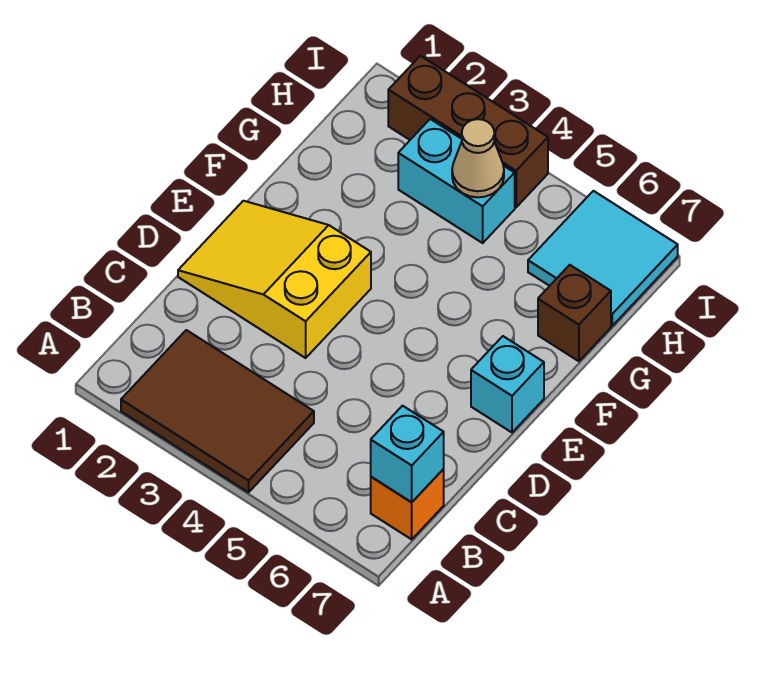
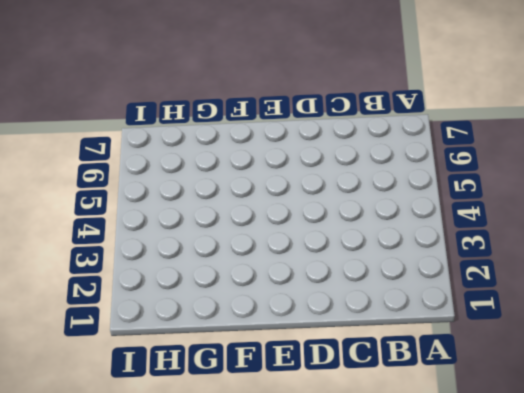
none -> brown 2x3 tile [121,330,314,492]
none -> orange 1x1 brick [371,469,444,539]

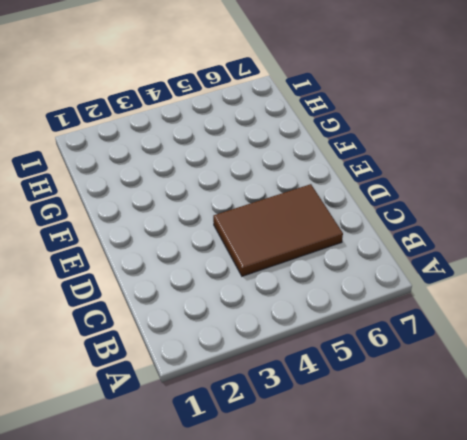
brown 2x3 tile [213,184,343,276] -> brown 2x3 tile moved to [121,330,314,492]
none -> orange 1x1 brick [371,469,444,539]
none -> yellow 2x3 slope [178,201,371,358]

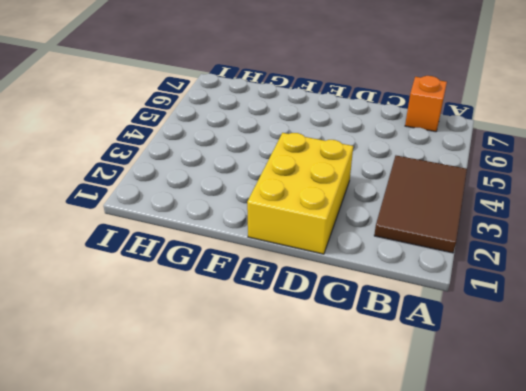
yellow 2x3 brick [247,133,353,254] -> yellow 2x3 slope [178,201,371,358]
none -> cyan 1x1 brick [471,336,544,432]
none -> brown 1x1 brick [538,265,611,361]

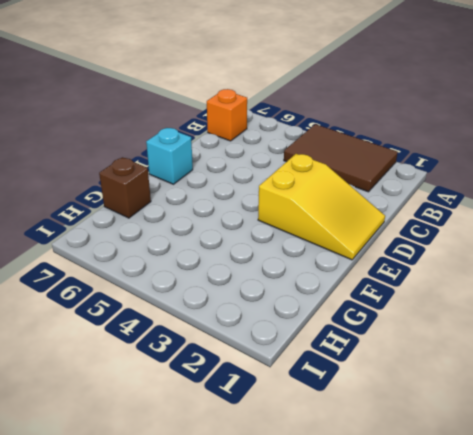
none -> cyan 1x2 brick [398,119,515,243]
none -> cyan 2x2 tile [528,191,678,326]

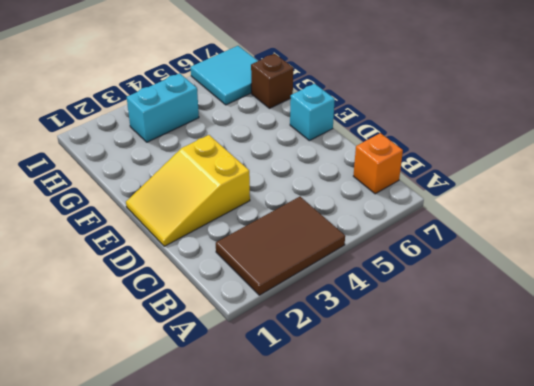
none -> brown 1x3 brick [388,56,548,207]
none -> cyan 1x1 brick [371,406,444,502]

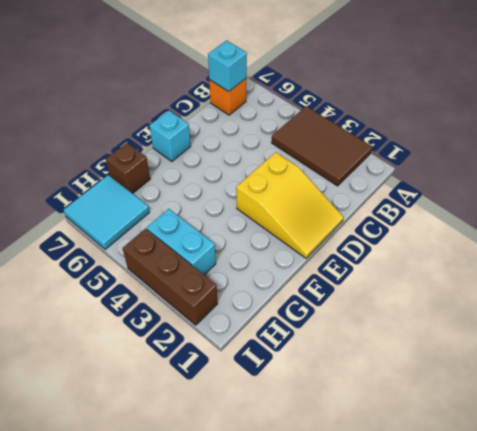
none -> tan 1x1 cone [452,119,504,197]

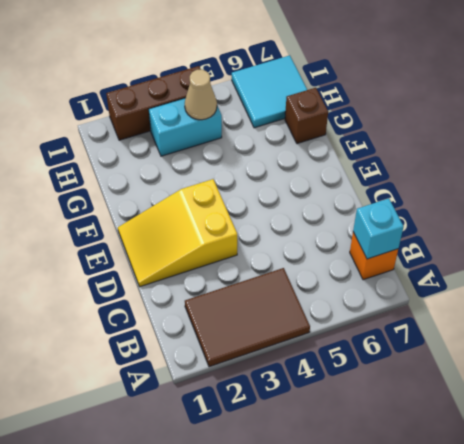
none -> cyan 1x1 brick [471,336,544,432]

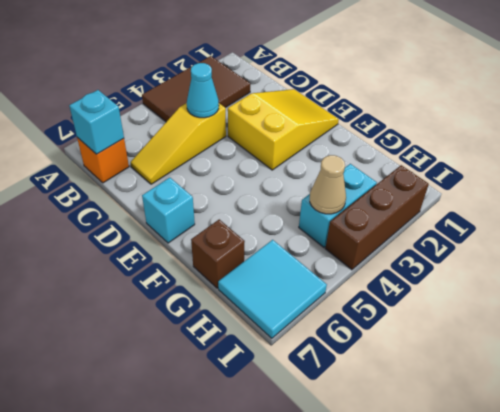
yellow 1x3 slope [131,103,226,184] -> none
cyan 1x1 cone [187,63,219,118] -> none

